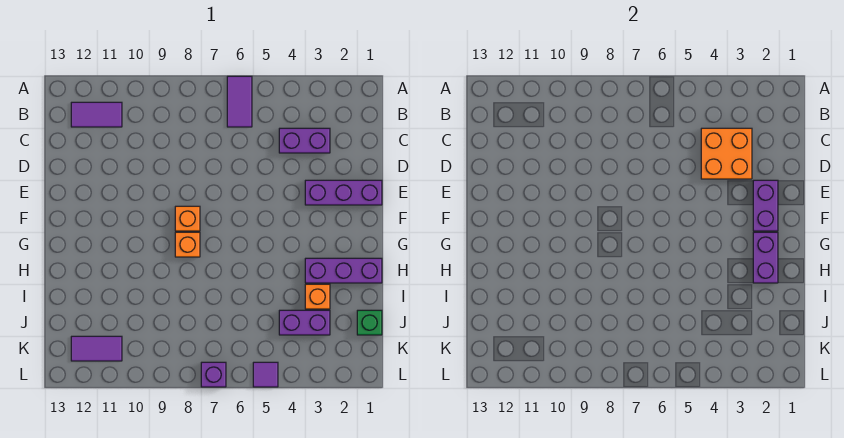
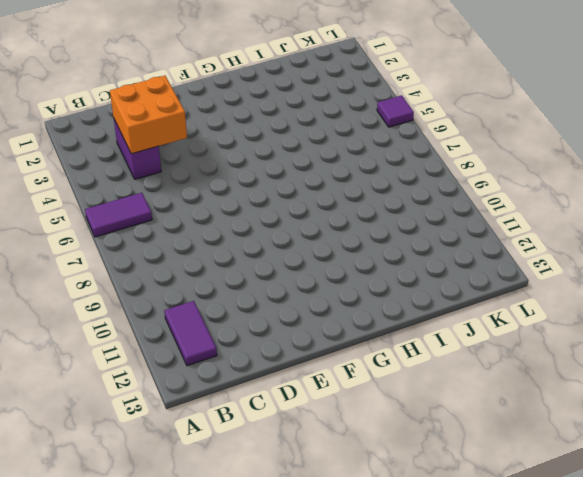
none -> purple 1x3 brick [305,180,382,205]
none -> orange 1x1 brick [175,206,200,231]
none -> orange 1x1 brick [175,232,200,257]

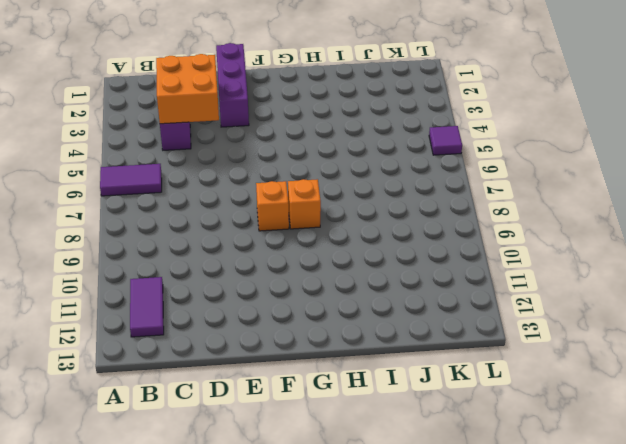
none -> purple 1x3 brick [305,258,382,283]
none -> orange 1x1 brick [305,284,330,309]
none -> green 1x1 brick [357,310,382,335]

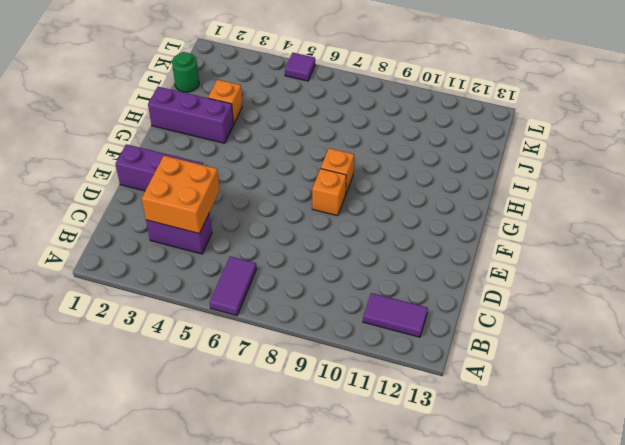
green 1x1 round brick [172,52,199,92] -> green 1x1 brick [357,310,382,335]
none -> purple 1x2 brick [279,310,330,335]
none -> purple 1x2 tile [71,336,122,361]
none -> purple 1x1 brick [201,362,226,387]

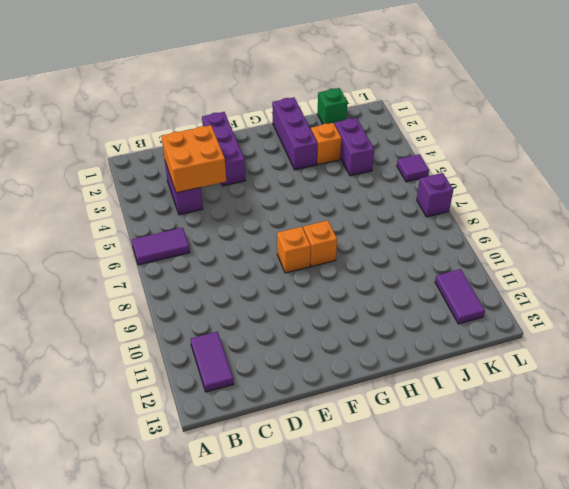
none -> purple 1x2 brick [753,180,778,231]
none -> purple 1x2 brick [753,232,778,283]

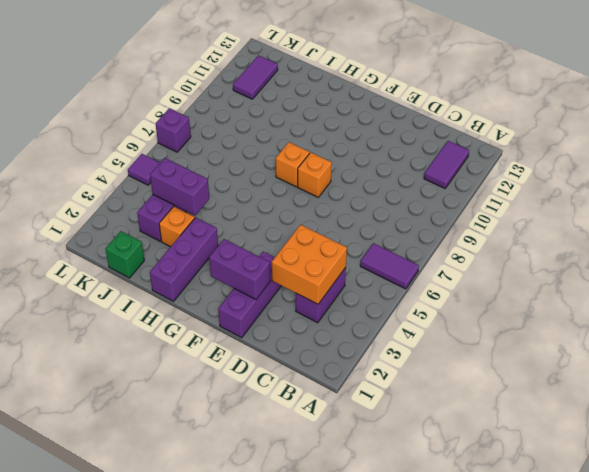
purple 1x2 brick [150,158,209,215] -> purple 1x2 brick moved to [753,232,778,283]

